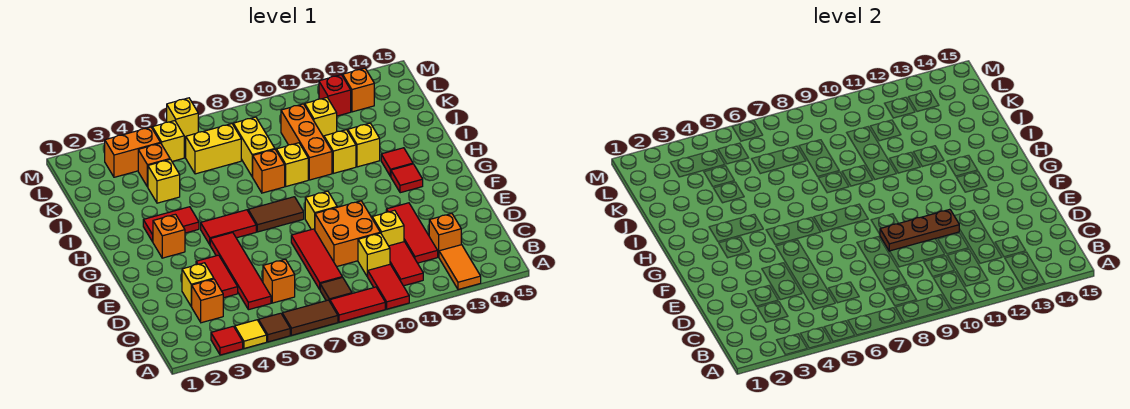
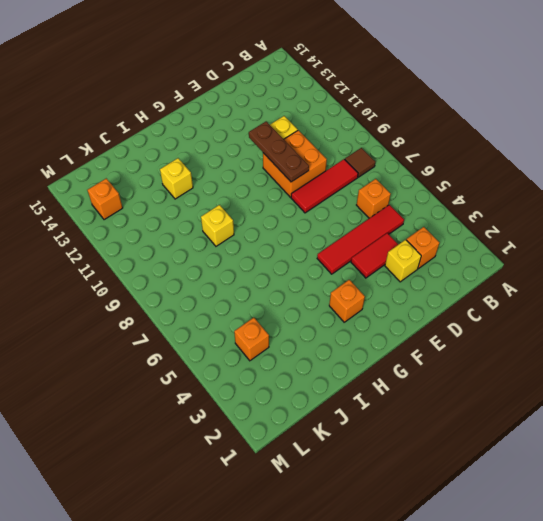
none -> red 1x1 tile [211,326,243,355]
none -> yellow 1x1 tile [235,320,267,348]
none -> brown 1x1 tile [259,313,290,342]
none -> brown 1x2 tile [282,300,338,335]

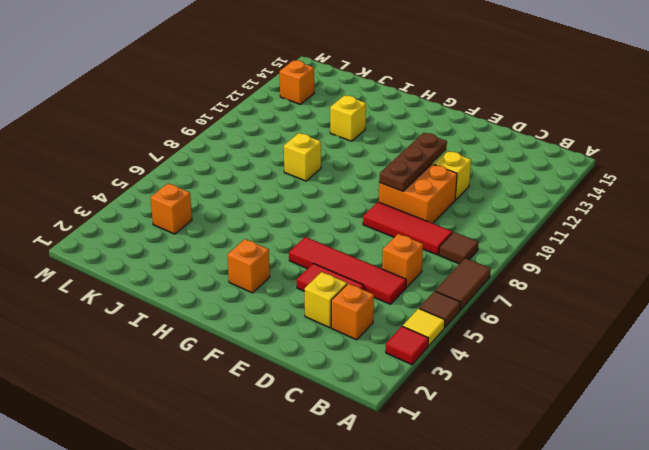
none -> red 1x2 tile [330,287,385,322]
none -> red 1x2 tile [368,265,409,309]
none -> orange 1x2 tile [439,245,481,290]
none -> red 1x2 tile [389,242,423,286]

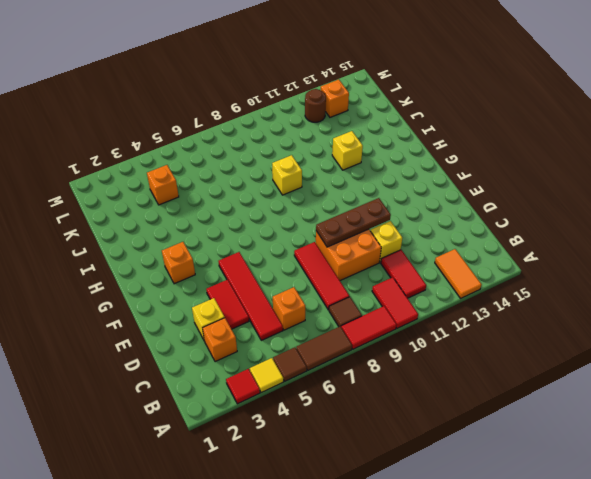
brown 1x1 round brick [305,89,326,122] -> red 1x1 brick [319,75,351,116]
none -> yellow 1x1 brick [358,233,390,277]
none -> red 1x3 tile [386,203,438,263]
none -> orange 1x1 brick [429,214,461,257]
none -> yellow 1x1 brick [305,191,337,230]

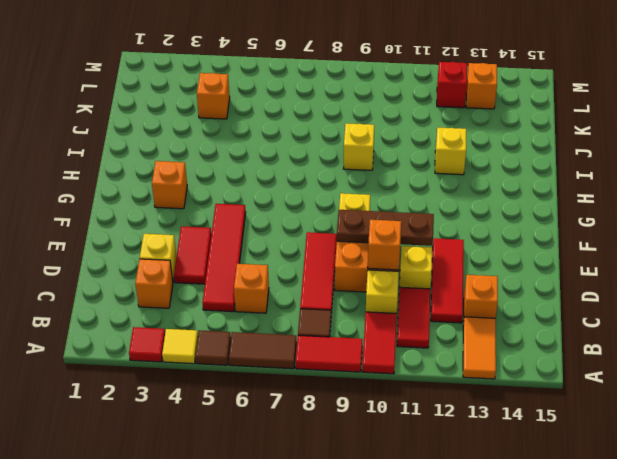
orange 1x1 brick [368,220,401,270] -> orange 1x1 brick moved to [253,149,285,193]
none -> red 1x2 tile [201,210,256,244]
none -> brown 1x2 tile [248,197,304,232]
none -> red 1x1 tile [391,164,423,193]
none -> red 1x2 tile [143,207,199,242]

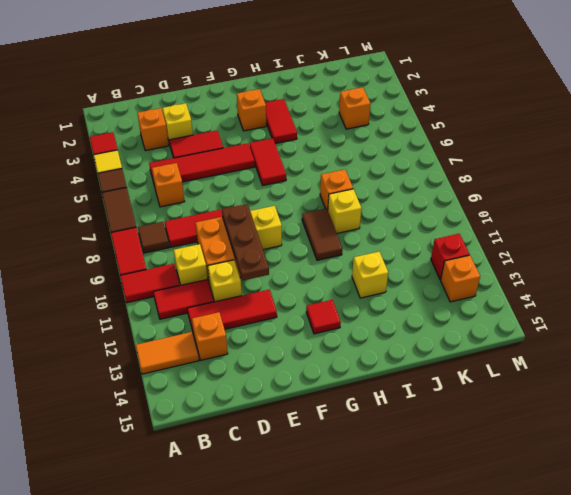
brown 1x2 tile [302,208,342,260] -> brown 1x2 tile moved to [248,197,304,232]
none -> red 1x1 tile [381,148,413,177]
none -> orange 1x3 brick [281,104,332,180]
none -> yellow 1x1 brick [324,130,356,173]
none -> yellow 1x1 brick [148,159,180,203]

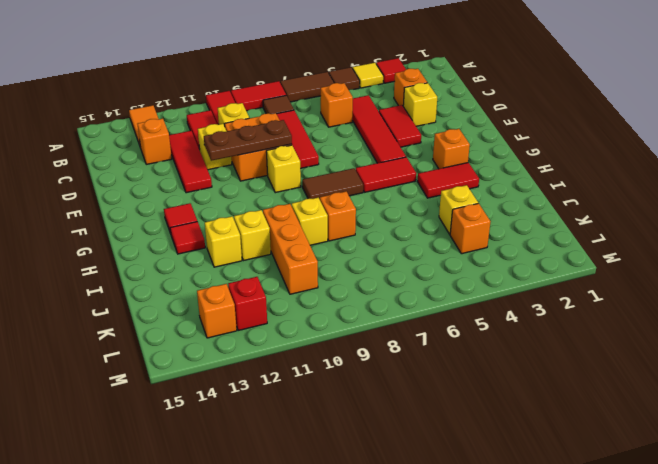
none -> yellow 1x2 brick [233,117,275,177]
none -> yellow 1x2 brick [186,124,241,174]
none -> yellow 1x1 brick [305,98,337,137]
none -> orange 1x2 brick [105,127,160,177]

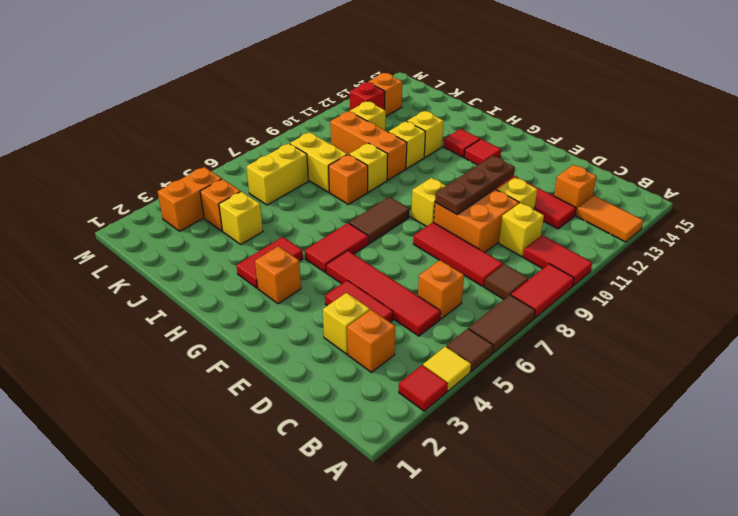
none -> red 1x2 tile [389,242,423,286]
none -> yellow 1x1 brick [152,121,184,161]
none -> yellow 1x1 brick [167,98,198,139]

